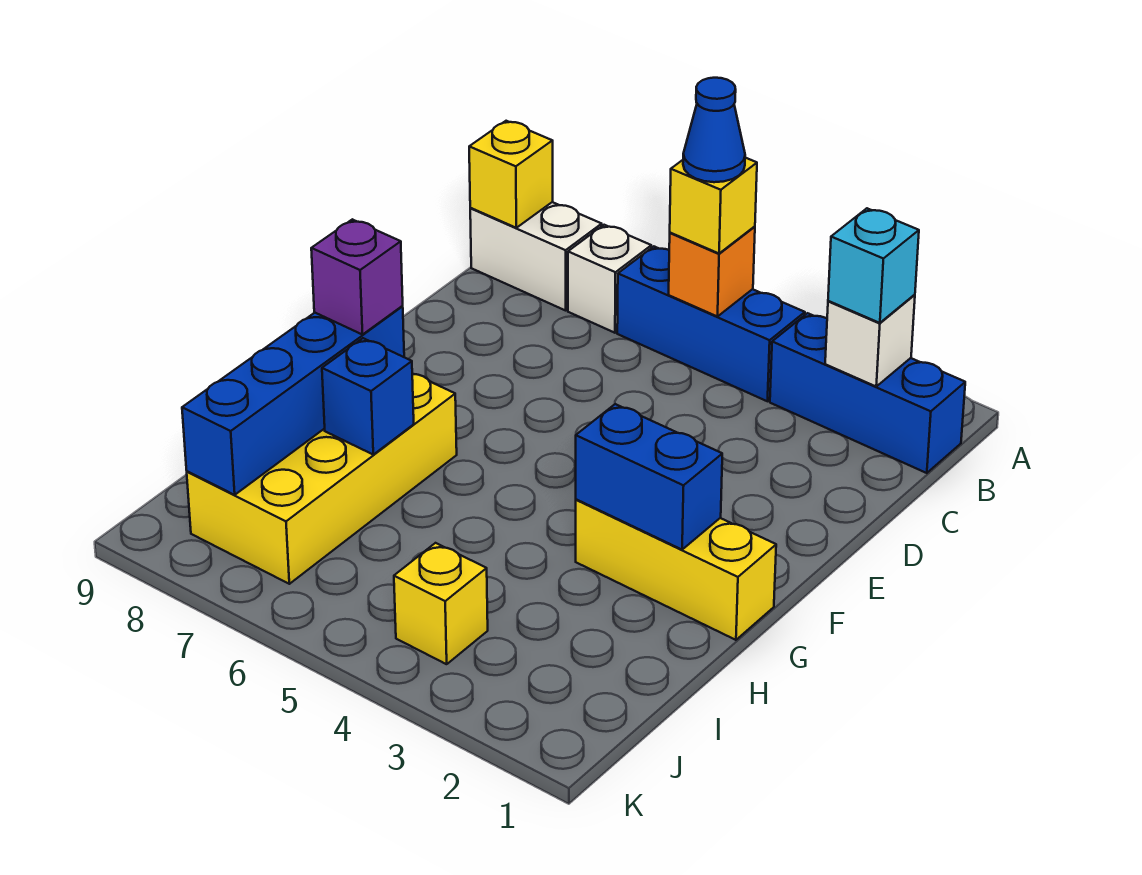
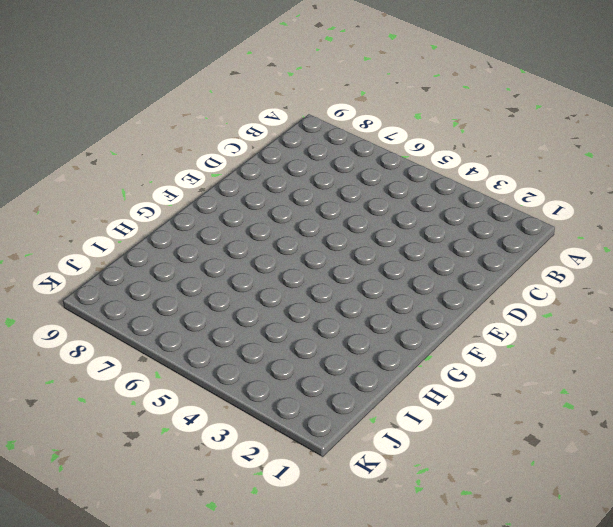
none -> blue 1x3 brick [770,313,965,473]
none -> blue 1x3 brick [617,246,805,401]
none -> white 1x1 brick [568,225,651,333]

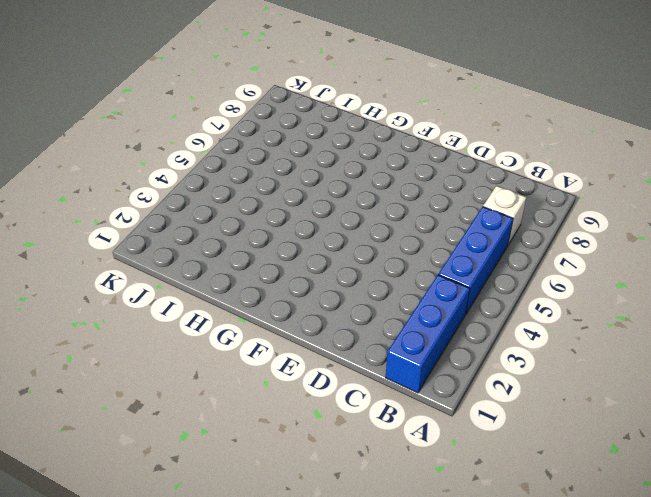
none -> white 1x2 brick [470,202,602,310]
none -> yellow 1x3 brick [576,499,776,640]
none -> yellow 2x4 brick [187,373,457,584]

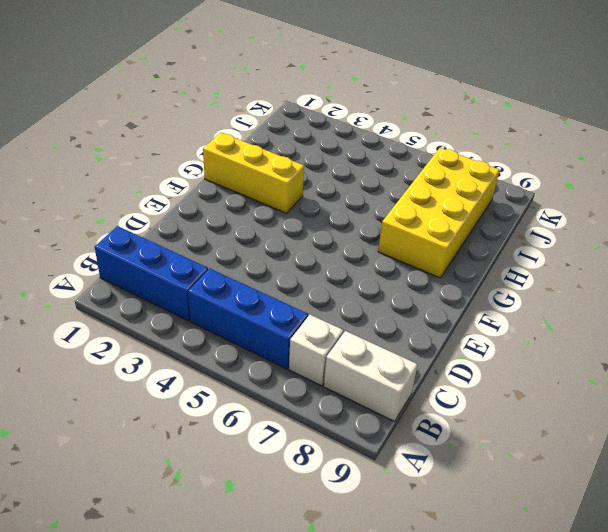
none -> yellow 1x1 brick [394,543,488,664]
none -> white 1x1 brick [825,295,915,386]
none -> orange 1x1 brick [669,227,755,317]

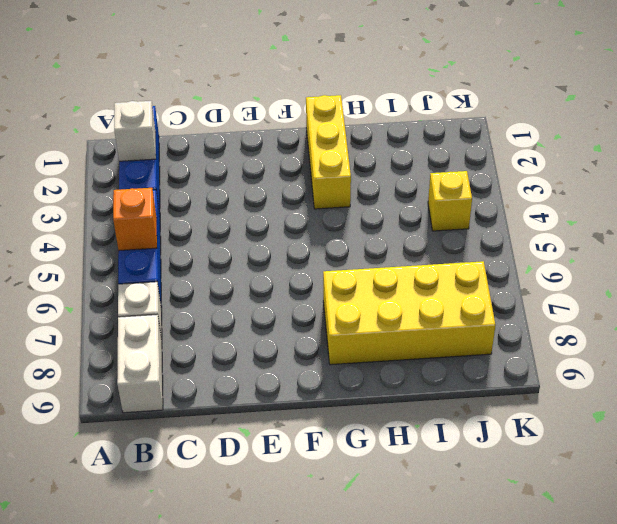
none -> yellow 1x1 brick [469,121,553,228]
none -> blue 1x2 brick [576,404,722,550]
none -> blue 1x4 brick [182,306,404,495]

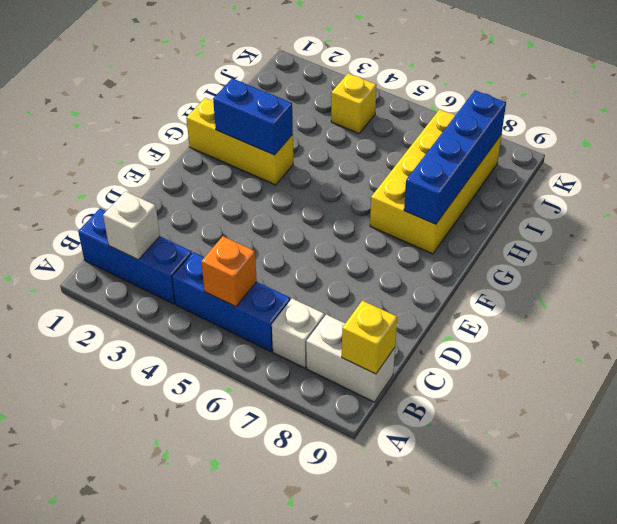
none -> blue 1x1 brick [322,338,414,455]
none -> cyan 1x1 brick [828,208,919,323]
none -> yellow 1x1 brick [670,158,757,253]

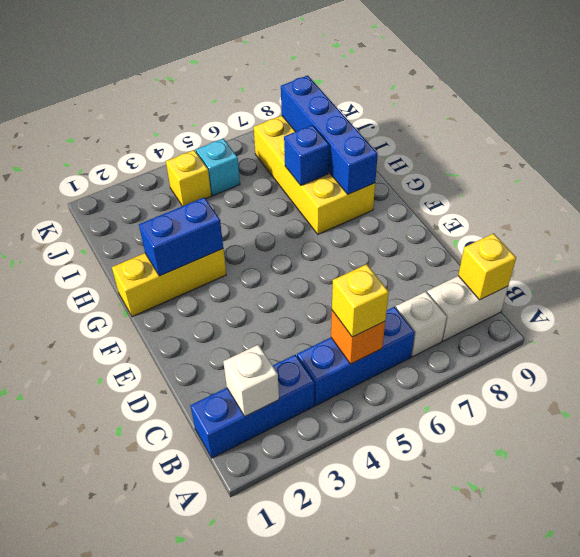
cyan 1x1 brick [196,139,240,196] -> cyan 1x1 brick moved to [828,208,919,323]
none -> purple 1x1 brick [311,219,403,335]
none -> blue 1x1 cone [683,78,745,182]

